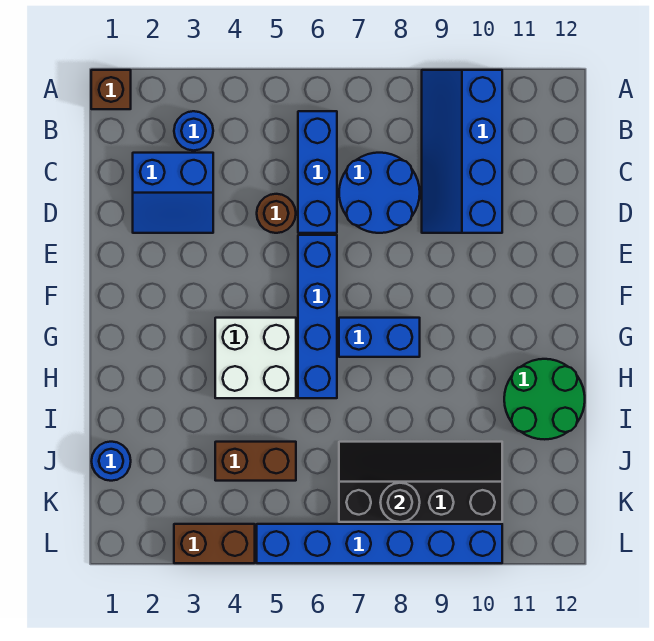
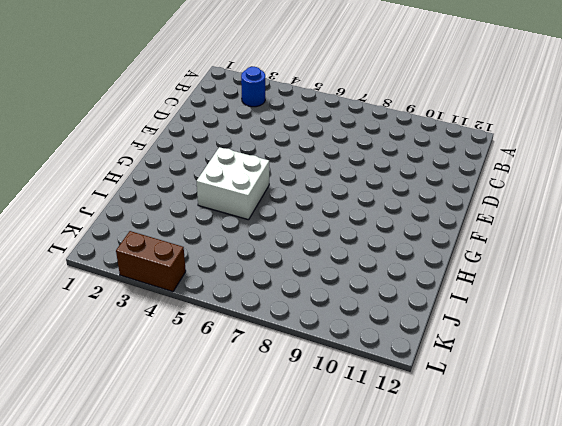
none -> brown 1x1 brick [91,70,131,109]
none -> blue 2x4 slope [422,70,502,233]
none -> blue 1x3 brick [298,111,337,233]

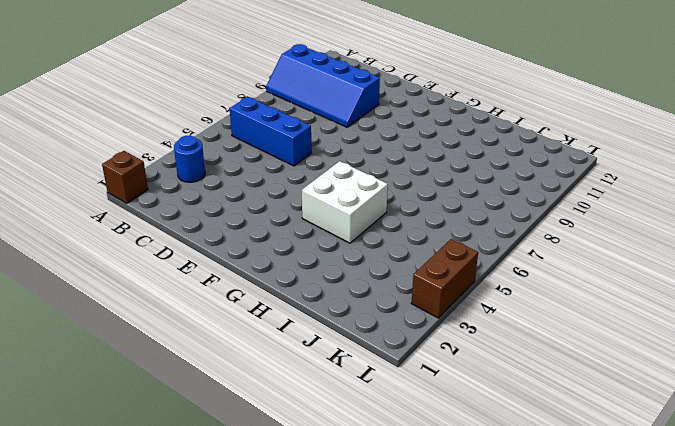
none -> blue 2x2 slope [133,153,213,233]
none -> blue 2x2 round brick [339,153,420,233]
none -> brown 1x1 round brick [257,194,296,233]

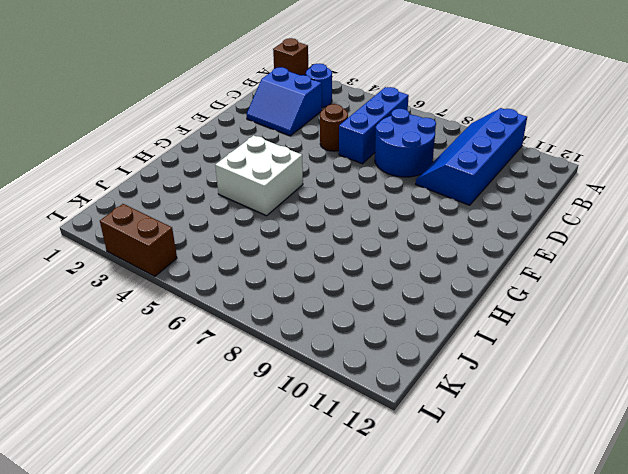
none -> blue 1x4 brick [298,235,337,398]
none -> blue 1x2 brick [339,318,420,357]
none -> green 2x2 round brick [504,359,585,439]

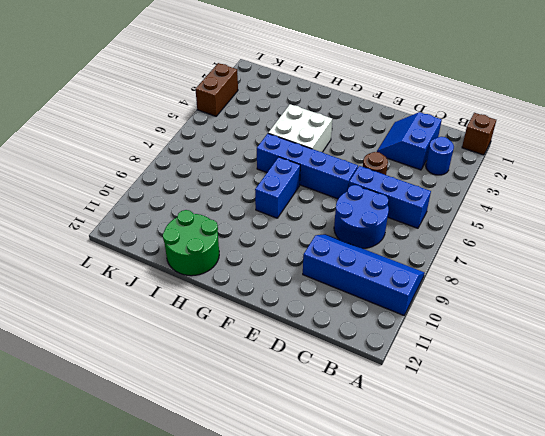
none -> blue 1x1 round brick [92,442,131,481]
none -> brown 1x2 brick [215,442,296,481]
none -> black 2x4 slope [339,442,502,522]

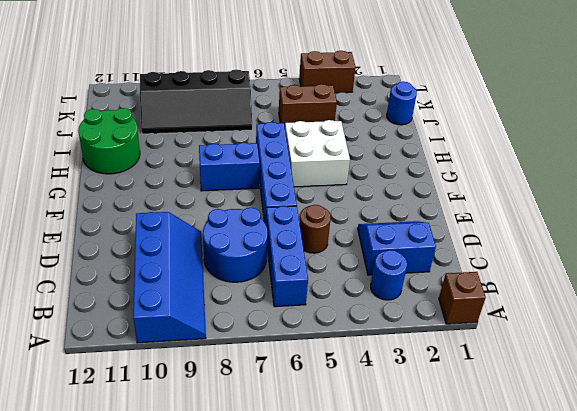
none -> blue 1x6 brick [257,524,502,563]
none -> black 1x1 round brick [380,483,420,522]

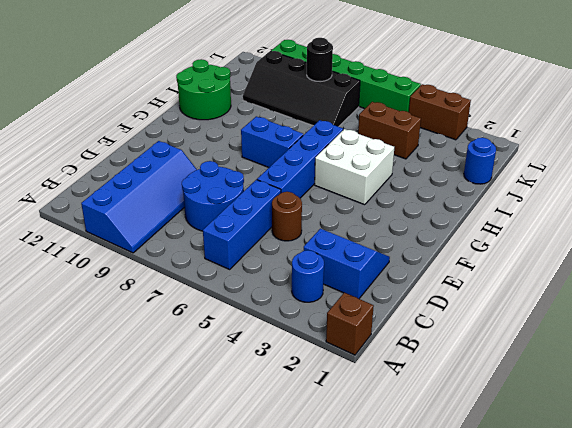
green 1x6 brick [271,40,421,112] -> blue 1x6 brick [257,524,502,563]

